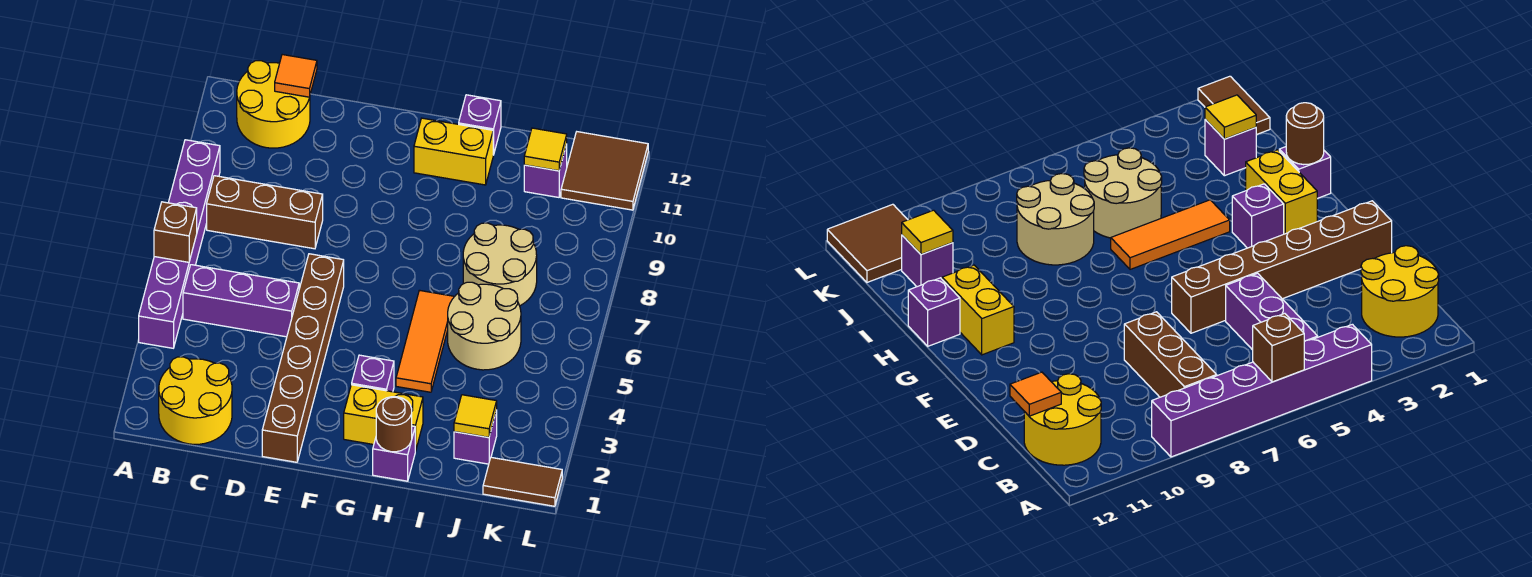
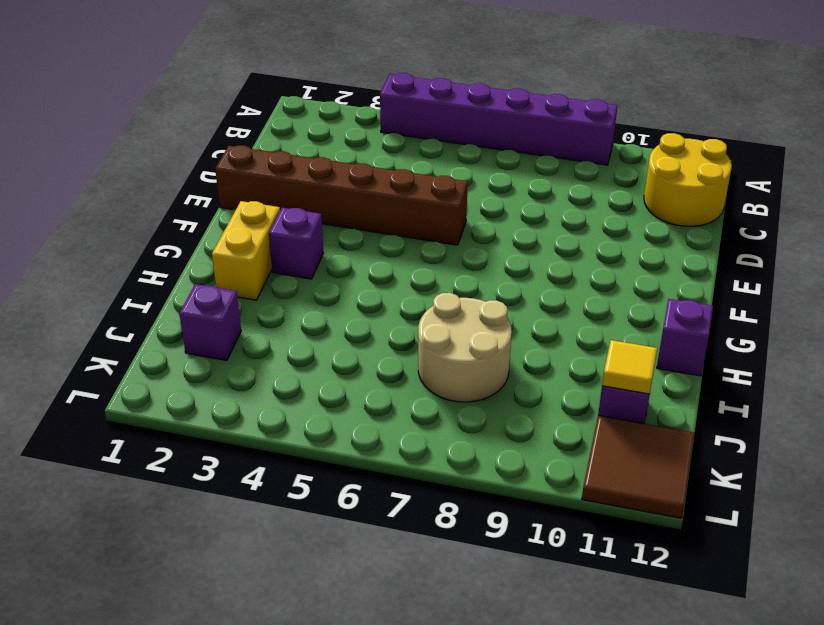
none -> yellow 2x2 round brick [159,357,232,444]
none -> purple 1x3 brick [183,265,299,337]
none -> brown 1x3 brick [207,176,323,249]

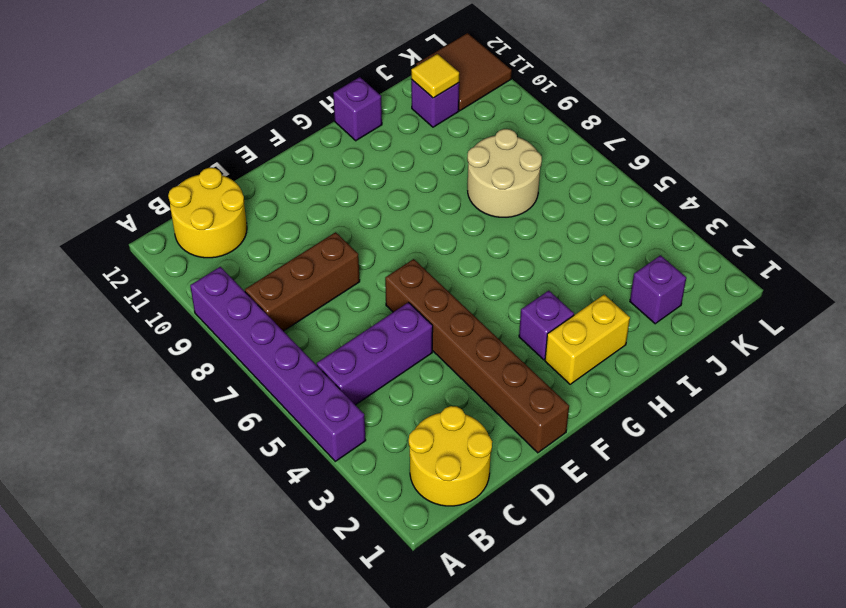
none -> yellow 1x2 brick [414,118,493,185]
none -> purple 1x1 brick [373,426,415,481]
none -> orange 1x3 tile [396,290,454,392]

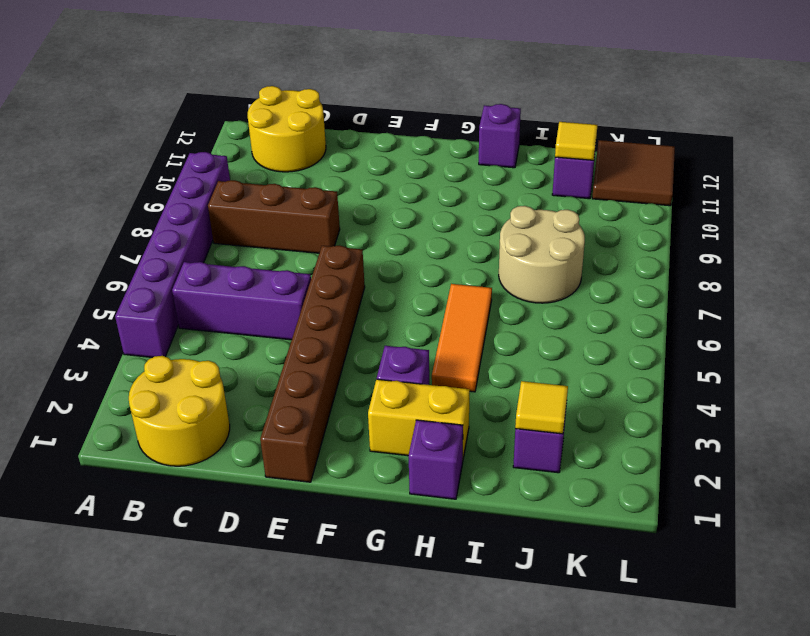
none -> yellow 1x2 brick [414,118,493,185]
none -> tan 2x2 round brick [448,282,521,370]
none -> brown 1x2 tile [483,457,562,506]

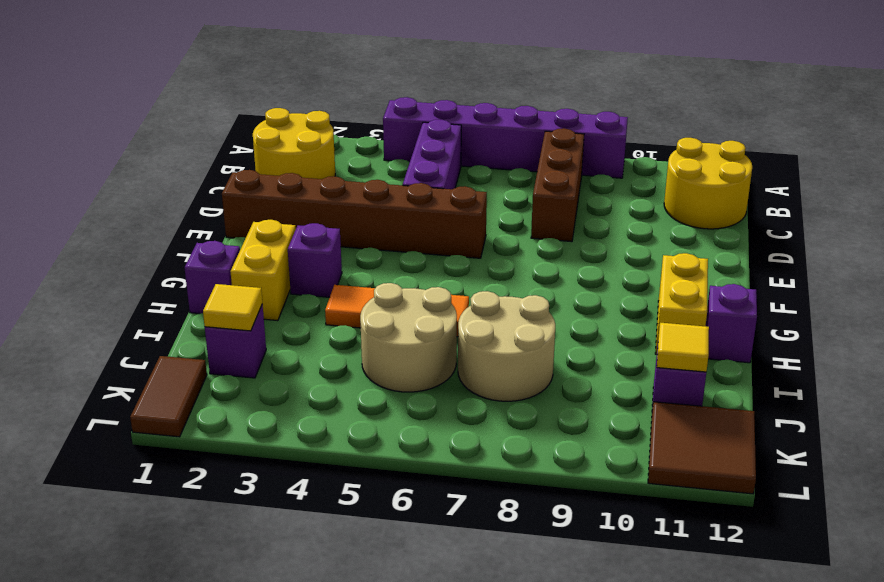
none -> brown 1x1 brick [154,202,197,262]
none -> orange 1x1 tile [275,55,317,97]
none -> brown 1x1 round brick [376,397,412,452]

